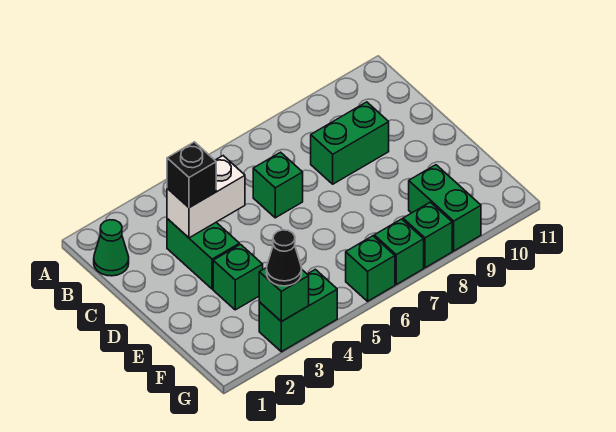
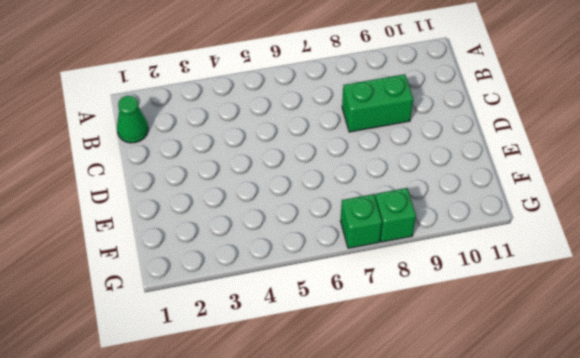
none -> green 1x2 brick [167,219,239,289]
none -> green 1x1 brick [253,152,303,218]
none -> green 1x1 brick [213,244,263,310]

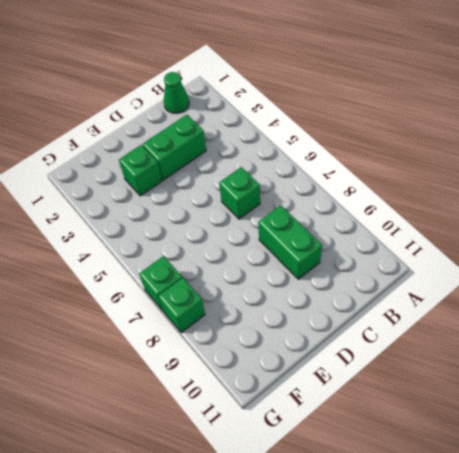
none -> green 1x2 brick [409,165,481,251]
none -> green 1x2 brick [259,269,337,352]
none -> green 1x1 brick [346,236,395,301]

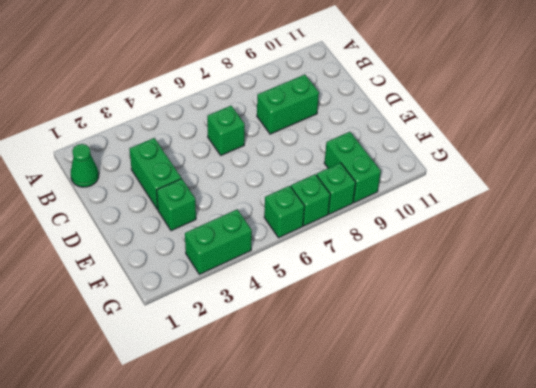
none -> white 1x2 brick [167,156,245,238]
none -> green 1x1 brick [259,268,309,322]
none -> black 1x1 brick [167,142,216,208]

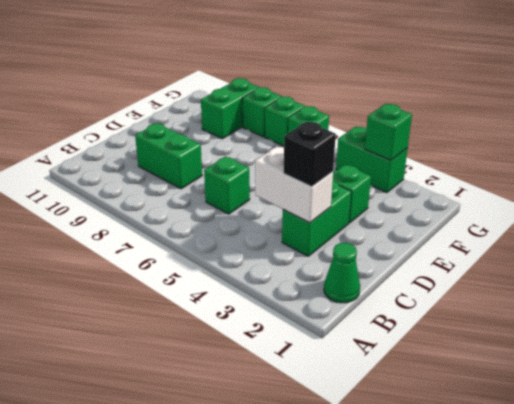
none -> black 1x1 cone [267,230,302,286]

